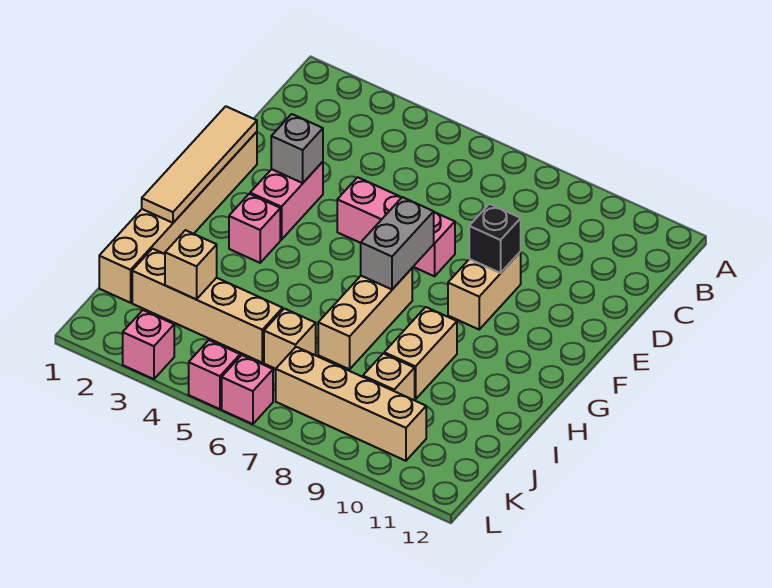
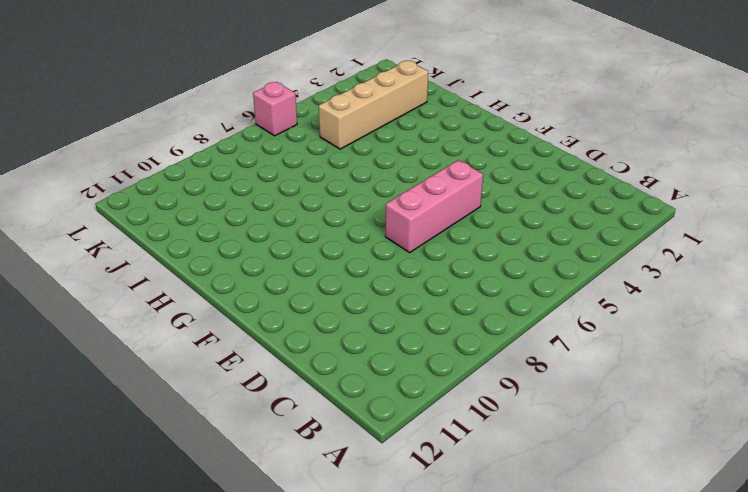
none -> tan 1x6 brick [99,132,257,303]
none -> pink 1x2 brick [250,162,323,240]
none -> tan 1x2 brick [448,252,521,329]

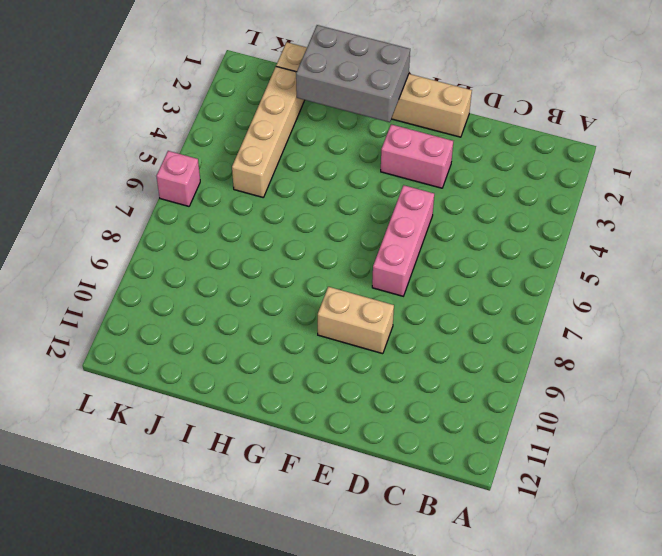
grey 2x3 brick [296,25,410,122] -> tan 1x4 tile [142,106,257,223]
none -> pink 1x1 brick [229,194,280,263]
none -> tan 1x3 brick [318,269,412,369]
none -> tan 1x2 brick [384,307,457,399]

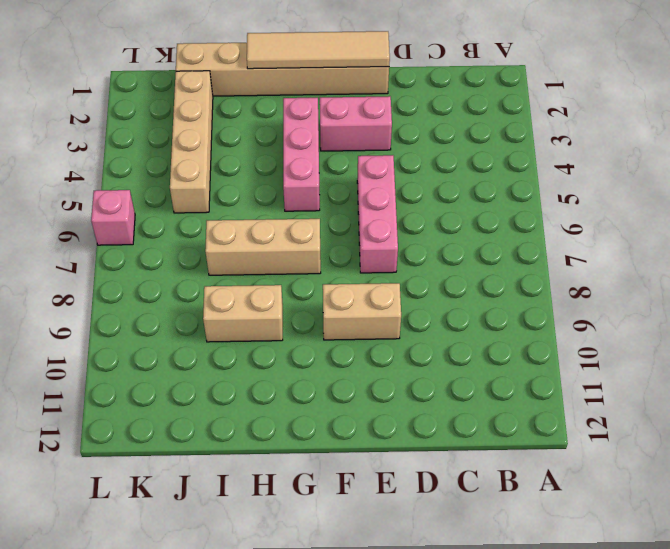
pink 1x3 brick [283,98,320,211] -> pink 1x1 brick [229,194,280,263]
none -> tan 1x1 brick [264,309,316,369]
none -> tan 1x1 brick [363,354,415,400]
none -> tan 1x4 brick [276,347,426,461]

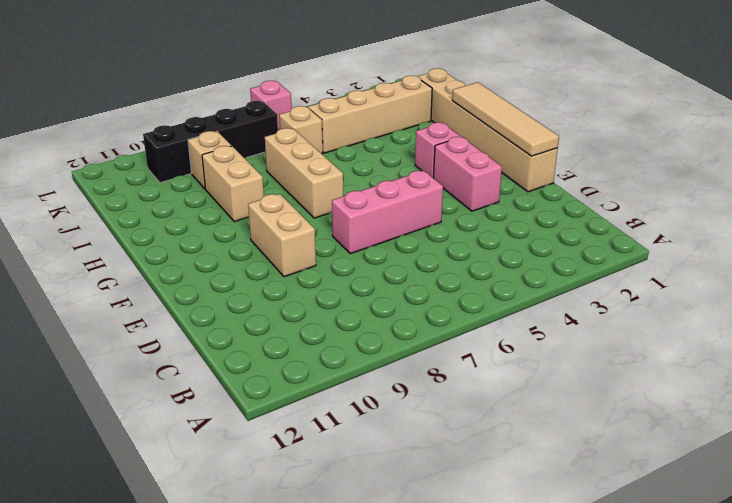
black 1x4 brick [143,101,278,183] -> tan 1x4 brick [276,347,426,461]
none -> pink 1x1 brick [123,310,174,379]
none -> pink 1x1 brick [189,340,240,409]
none -> grey 1x1 brick [271,114,323,183]

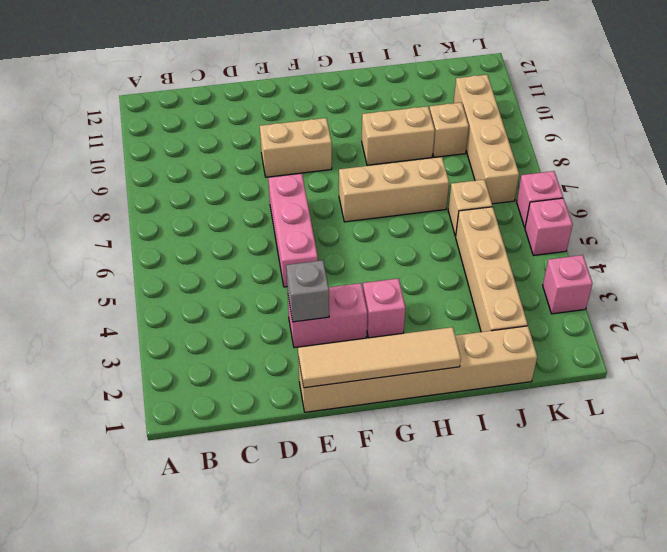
none -> black 1x1 brick [469,204,521,273]
none -> grey 1x2 brick [361,197,434,289]
none -> tan 1x1 brick [165,230,217,299]

